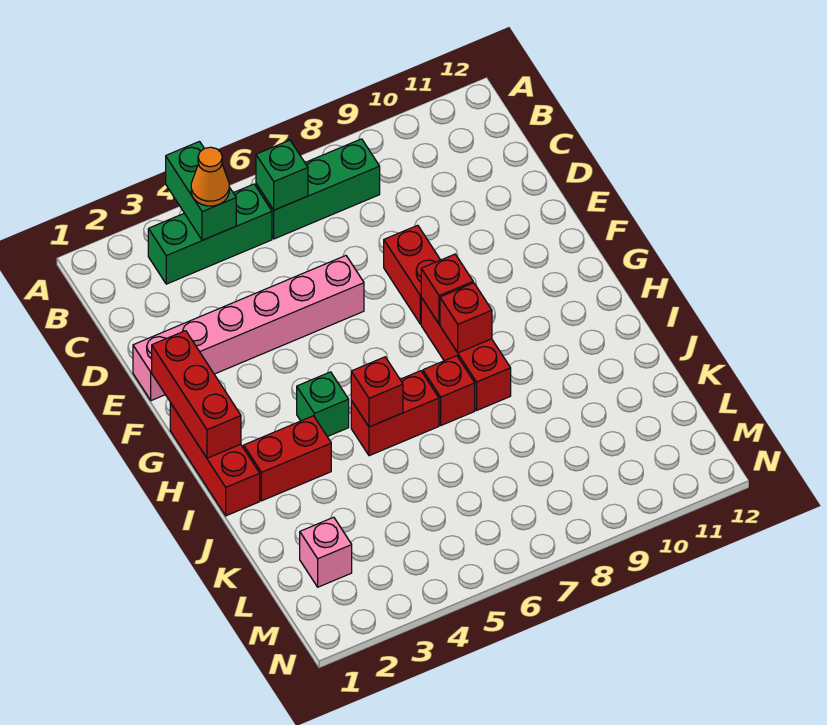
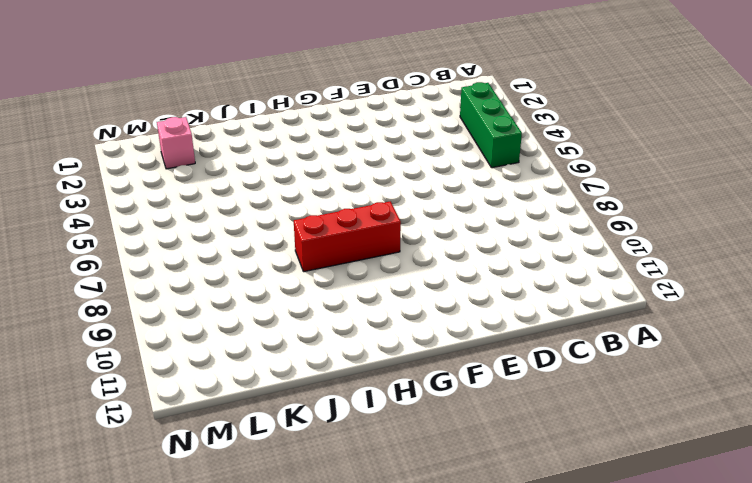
none -> green 1x3 brick [256,139,380,239]
none -> pink 1x6 brick [133,256,364,401]
none -> red 1x2 brick [384,225,440,324]

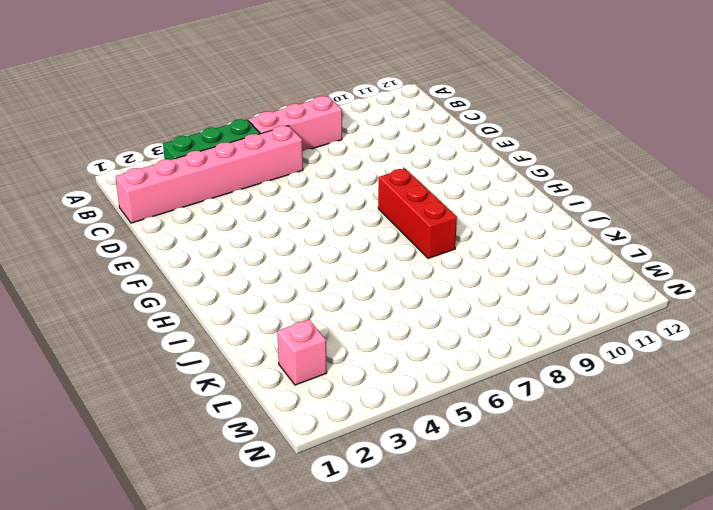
pink 1x3 brick [248,96,342,151] -> green 1x3 brick [256,139,380,239]
pink 1x6 brick [116,126,303,223] -> pink 1x6 brick moved to [133,256,364,401]
none -> red 1x2 brick [384,225,440,324]
none -> red 1x3 brick [170,403,260,516]
none -> green 1x1 brick [297,372,349,437]

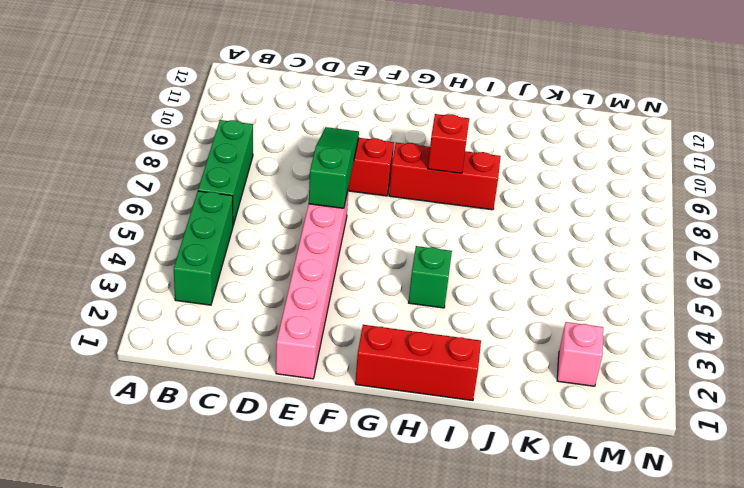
green 1x3 slope [309,127,359,208] -> none
none -> red 1x2 brick [244,416,331,501]
none -> red 1x2 brick [351,371,439,456]
none -> red 1x1 brick [423,356,475,425]

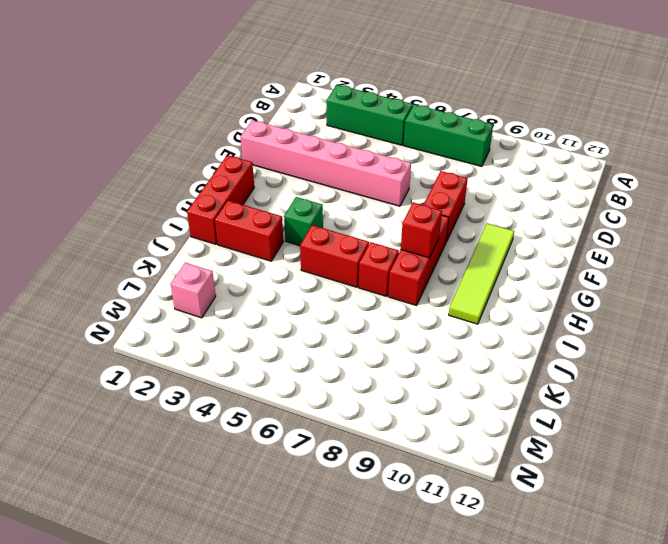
lime 1x4 tile [449,223,514,324] -> none
none -> green 1x2 brick [166,142,236,240]
none -> green 1x1 brick [256,140,308,210]
none -> red 1x3 brick [152,331,241,458]

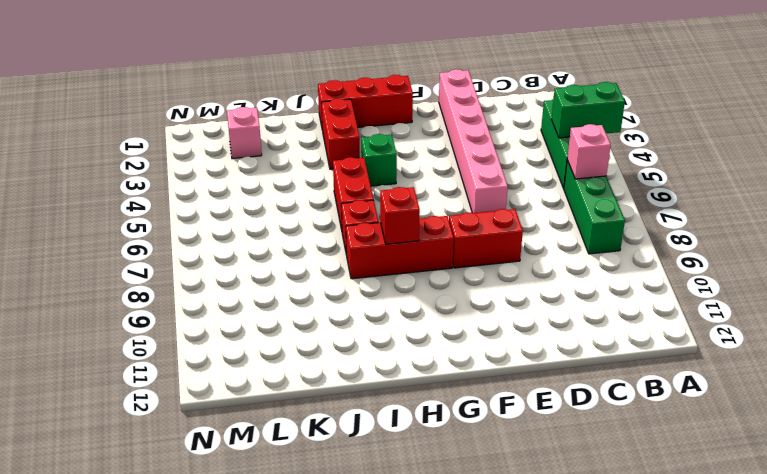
pink 1x1 brick [567,124,611,179] -> green 1x1 brick [256,140,308,210]
none -> red 1x3 brick [152,331,241,458]
none -> red 1x1 brick [421,254,473,324]
none -> red 1x1 brick [351,357,403,427]

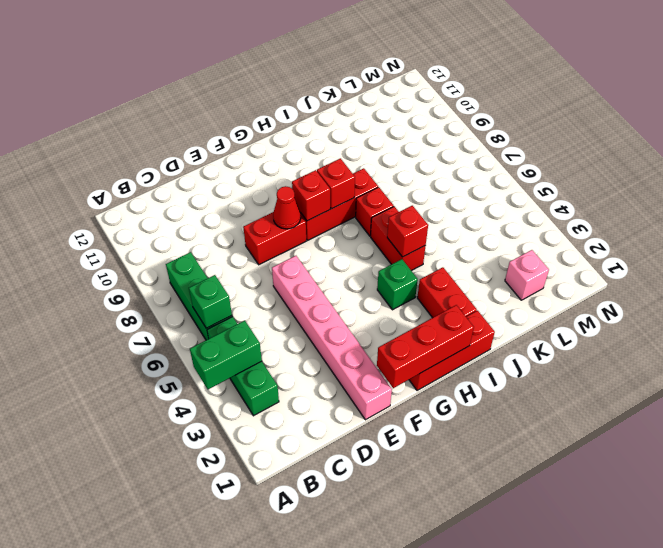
red 1x1 cone [273,186,301,229] -> none
none -> orange 1x1 cone [191,147,229,206]

